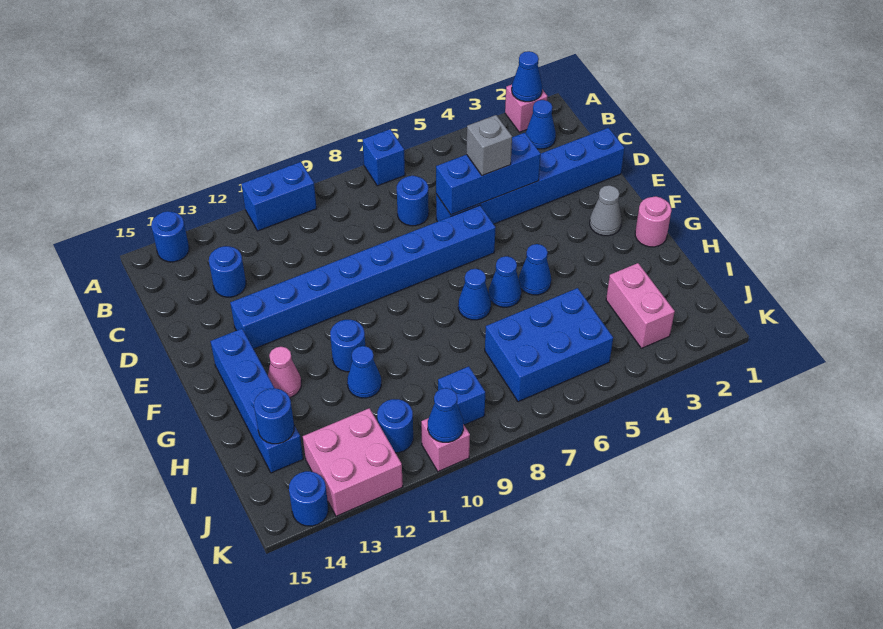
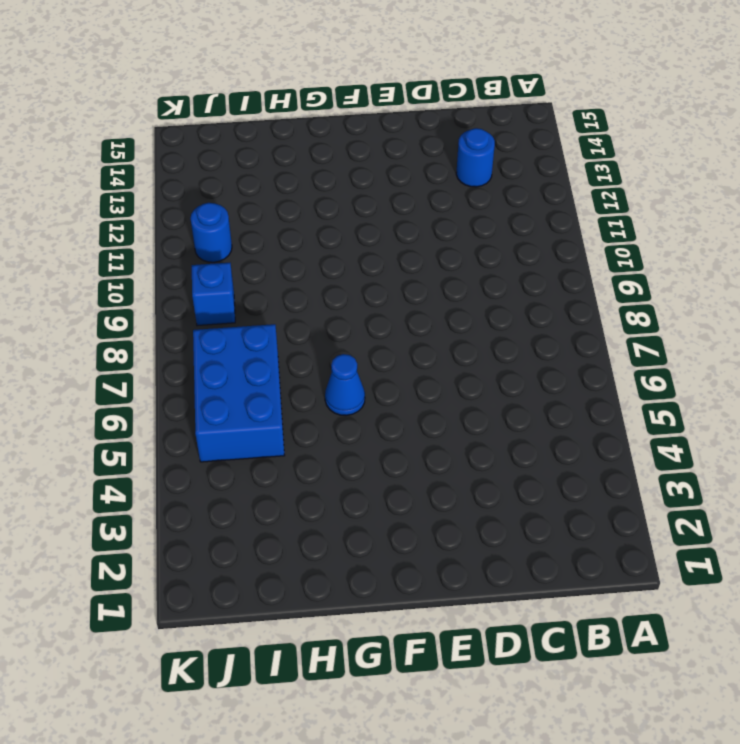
none -> pink 1x1 brick [505,85,547,132]
none -> blue 1x1 brick [363,129,405,186]
none -> blue 1x2 brick [241,162,317,231]
none -> blue 1x1 round brick [151,211,189,262]

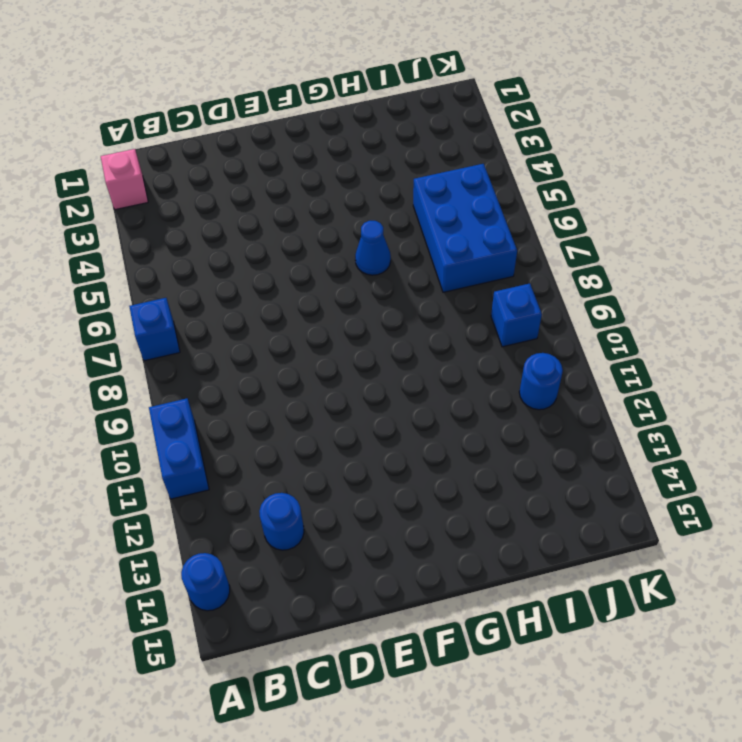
none -> blue 1x1 cone [526,100,556,149]
none -> blue 1x1 round brick [397,176,429,226]
none -> blue 1x6 brick [436,128,625,224]
none -> blue 1x8 brick [230,205,496,349]

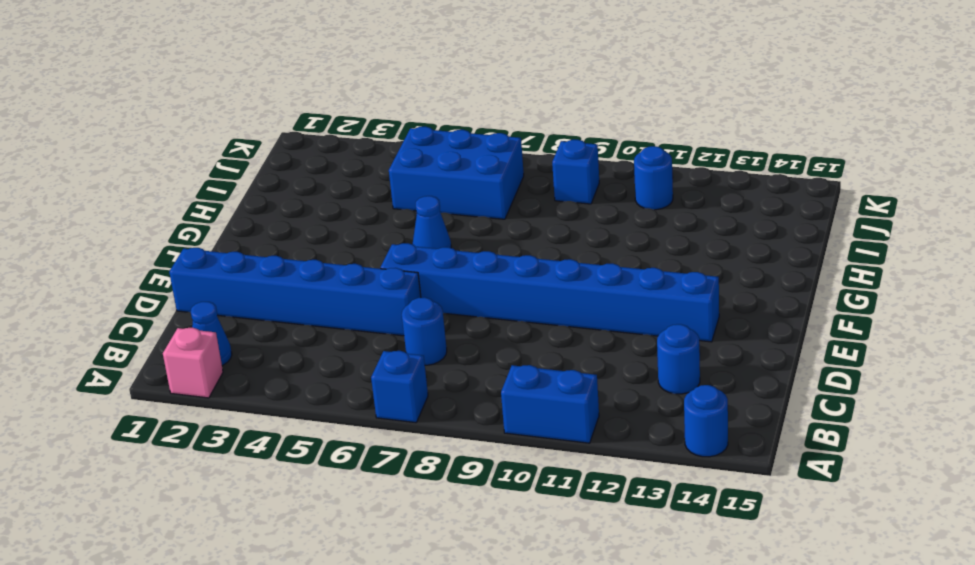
none -> grey 1x1 cone [590,185,622,236]
none -> blue 1x4 brick [210,329,303,473]
none -> pink 1x1 round brick [635,196,672,247]
none -> blue 1x1 cone [519,244,551,295]

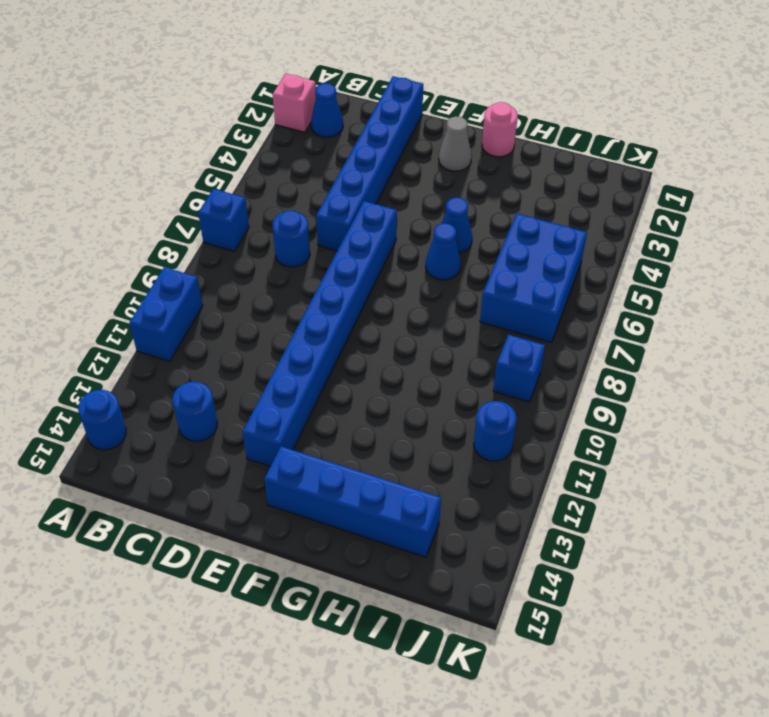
none -> blue 1x1 cone [458,269,491,320]
none -> blue 1x1 round brick [330,320,365,372]
none -> pink 1x1 cone [268,347,301,397]
none -> blue 1x1 cone [347,346,381,398]

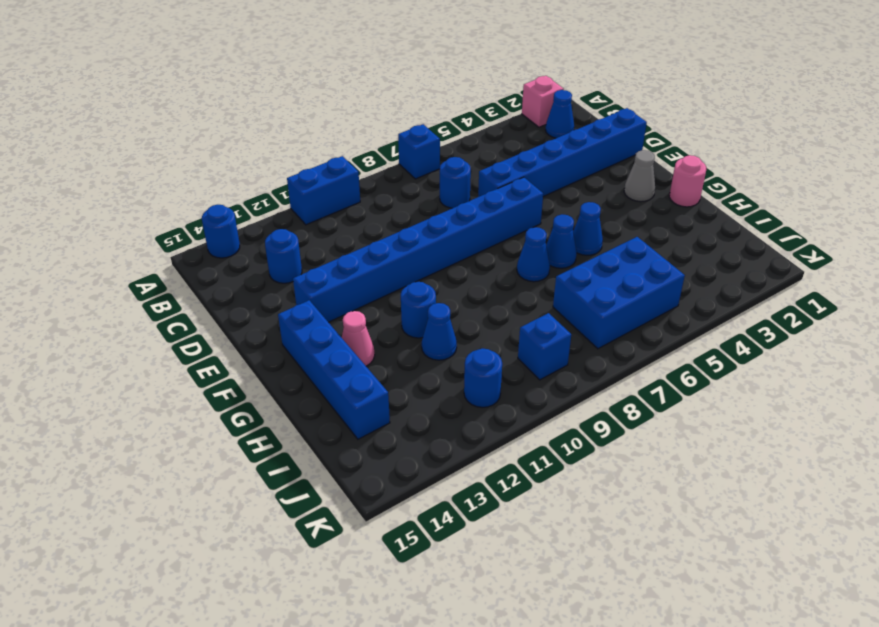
none -> pink 1x2 brick [606,263,675,348]
none -> pink 2x2 brick [303,408,403,516]
none -> pink 1x1 brick [421,418,470,472]
none -> blue 1x1 round brick [289,471,328,526]

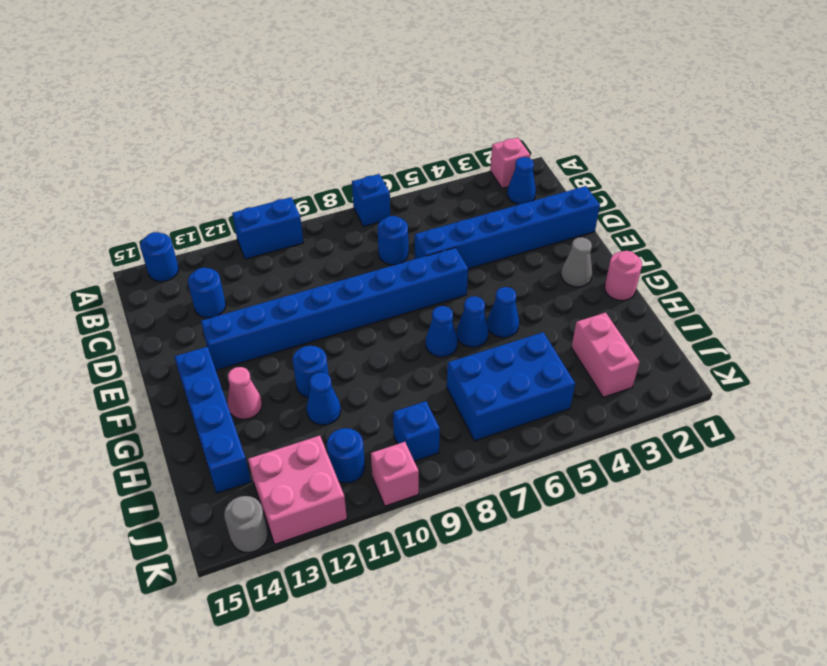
grey 1x1 round brick [224,496,268,553] -> blue 1x1 round brick [289,471,328,526]
none -> blue 1x1 cone [512,51,542,102]
none -> blue 1x3 brick [436,133,541,215]
none -> blue 1x1 round brick [254,388,294,444]
none -> blue 1x1 cone [428,388,463,442]

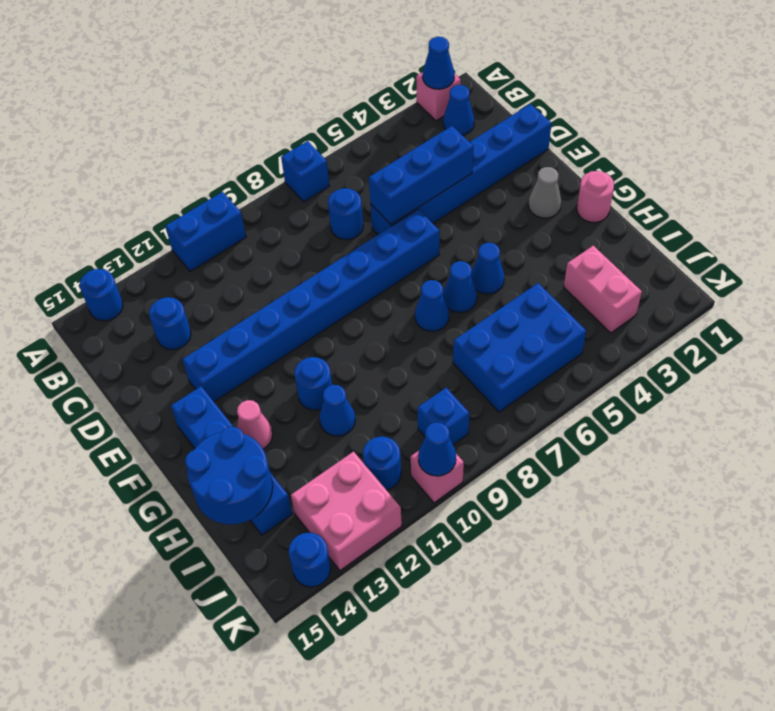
blue 2x2 round brick [185,427,273,524] -> blue 1x1 round brick [254,388,294,444]
none -> grey 1x1 brick [467,115,512,176]

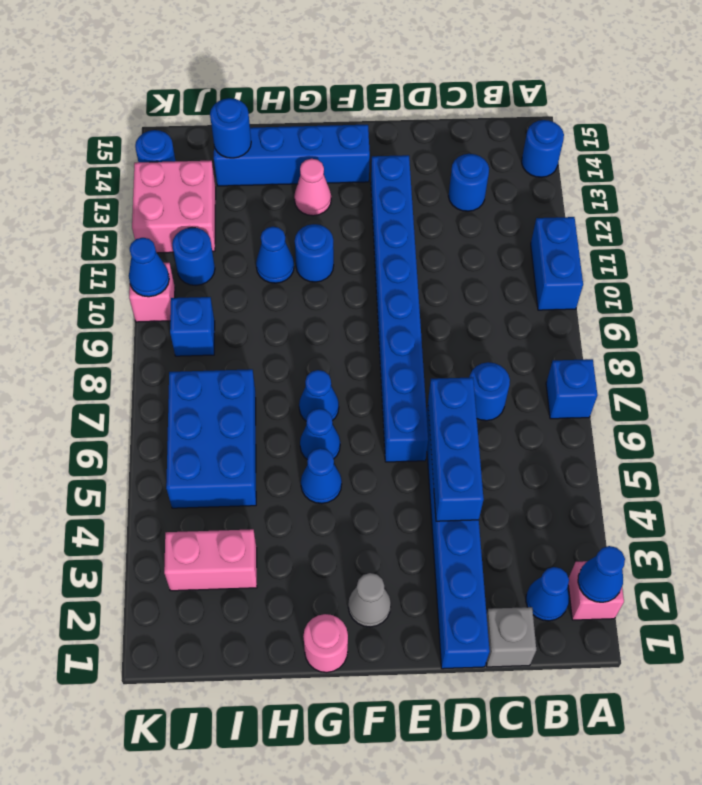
grey 1x1 brick [486,607,536,667] -> grey 1x1 brick moved to [467,115,512,176]

